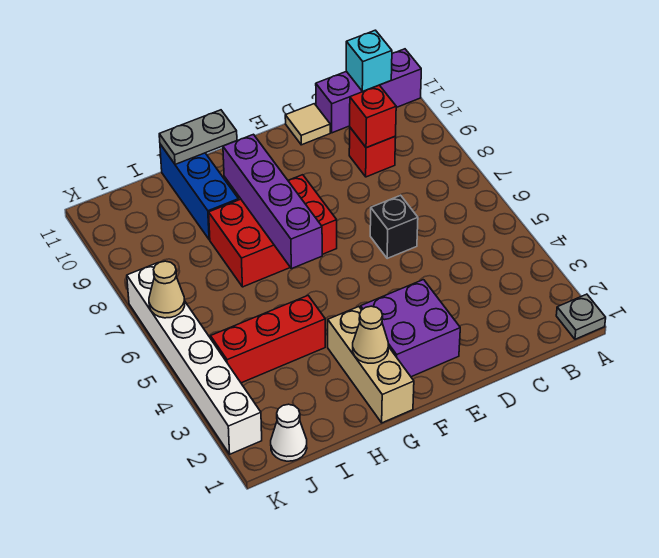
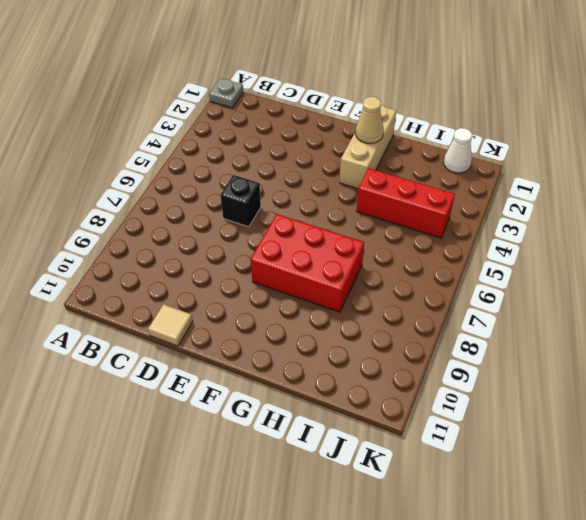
none -> purple 1x3 brick [316,49,421,133]
none -> red 1x1 brick [349,128,396,177]
none -> purple 2x2 brick [361,280,460,377]

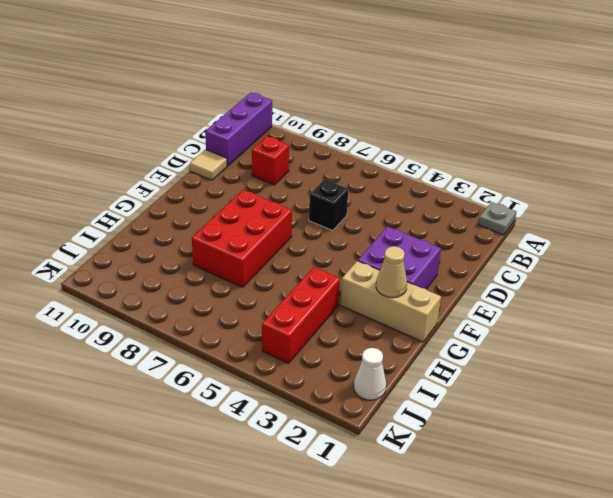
none -> blue 1x3 brick [160,144,238,240]
none -> white 1x6 brick [127,263,262,454]
none -> cyan 1x1 brick [346,30,392,91]

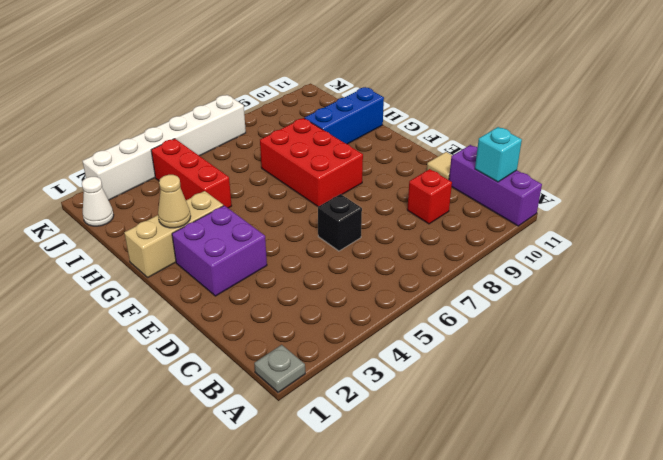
none -> red 1x1 brick [350,85,396,148]
none -> purple 1x4 brick [223,134,322,269]
none -> grey 1x2 plate [159,110,237,164]

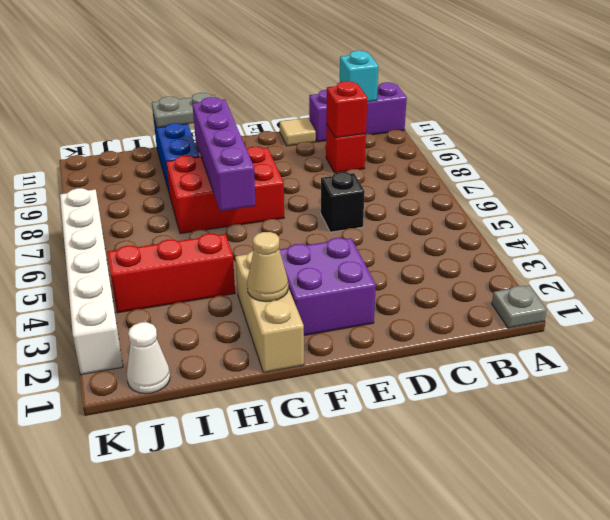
none -> tan 1x1 cone [149,261,185,318]

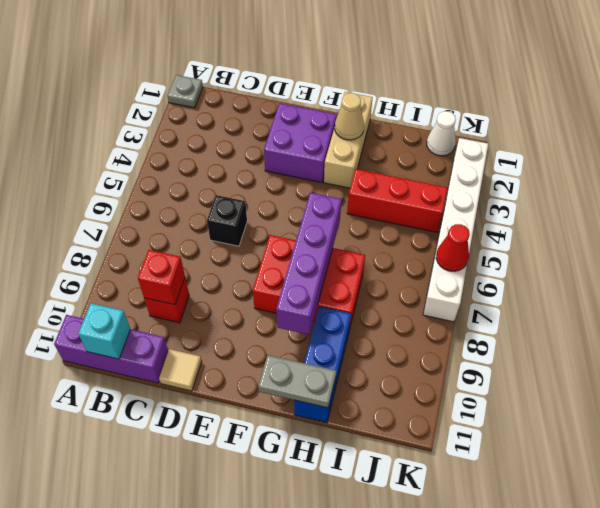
red 1x1 cone [436,224,470,271] -> tan 1x1 cone [149,261,185,318]

